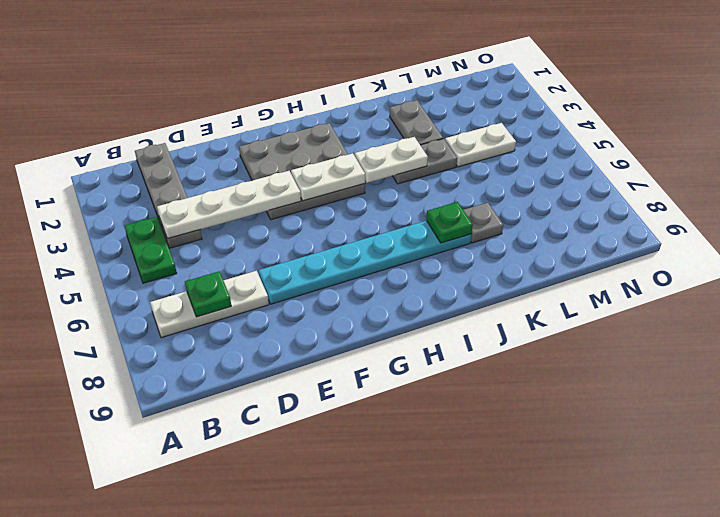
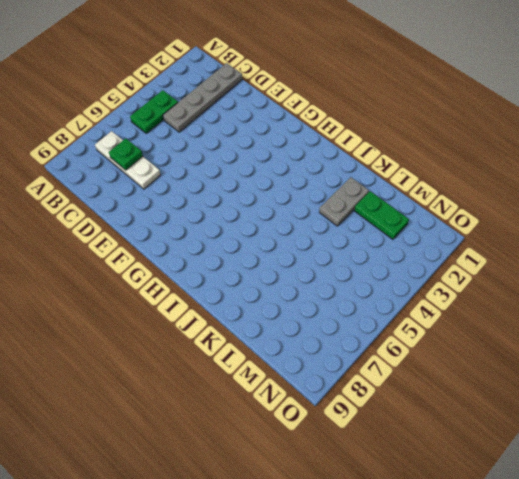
green 1x2 plate [354,191,409,239] -> none
none -> cyan 1x6 plate [258,221,471,304]
none -> grey 3x3 plate [239,123,365,220]
none -> grey 1x2 plate [393,139,457,184]

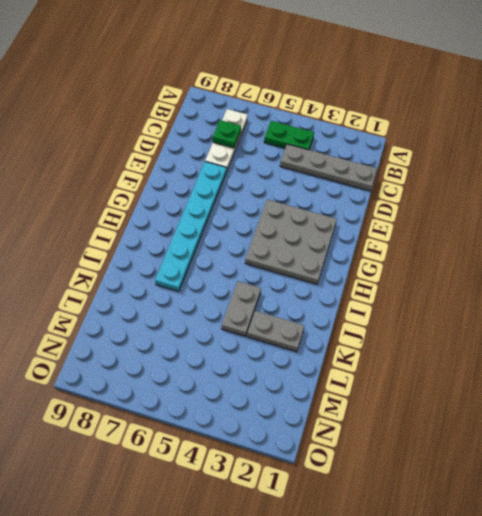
none -> grey 1x1 plate [464,203,503,243]
none -> white 1x2 plate [445,123,516,167]
none -> white 1x4 plate [157,171,301,239]

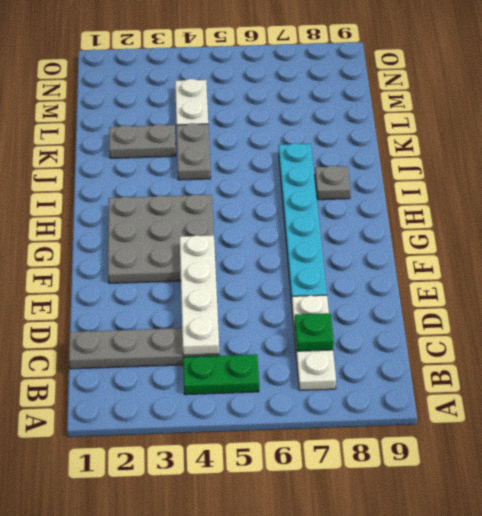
grey 1x1 plate [315,166,351,200] -> grey 1x1 plate moved to [464,203,503,243]
none -> white 1x2 plate [291,153,365,201]
none -> white 1x2 plate [355,137,428,183]
none -> green 1x1 plate [426,202,473,243]

